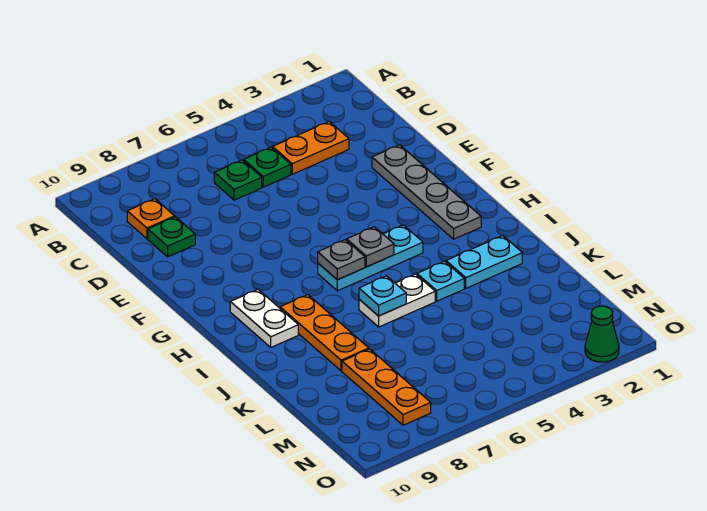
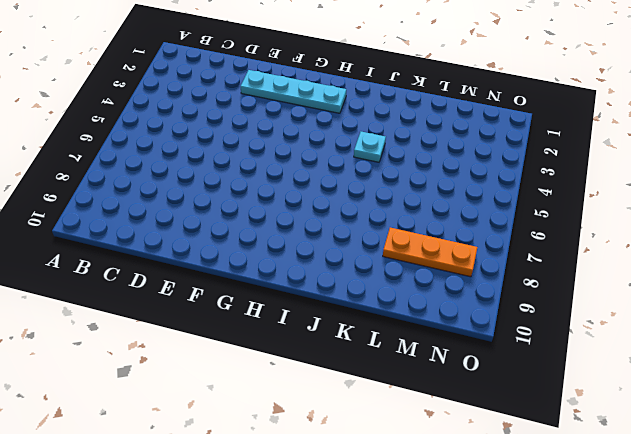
cyan 1x4 plate [241,70,346,113] -> grey 1x4 plate [372,145,481,239]
none -> orange 1x2 plate [273,122,349,174]
none -> green 1x1 plate [244,147,291,187]
none -> green 1x1 plate [214,160,262,200]

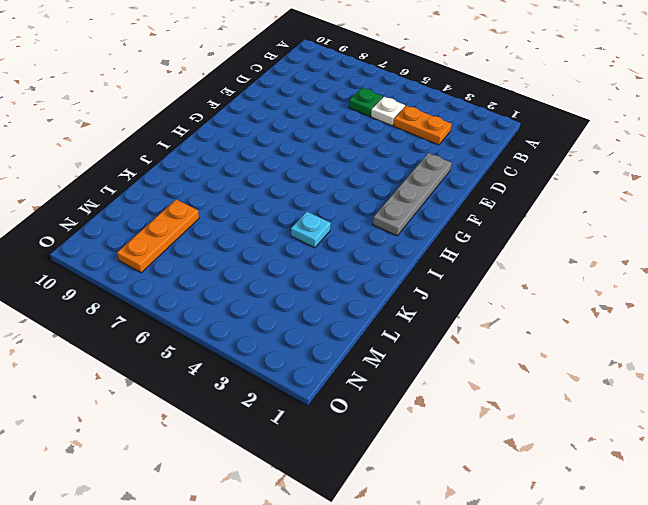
white 1x1 plate [371,97,405,126] -> green 1x1 plate [244,147,291,187]
none -> orange 1x1 plate [127,199,175,239]
none -> green 1x1 plate [148,217,195,257]
none -> cyan 1x3 plate [318,225,423,291]

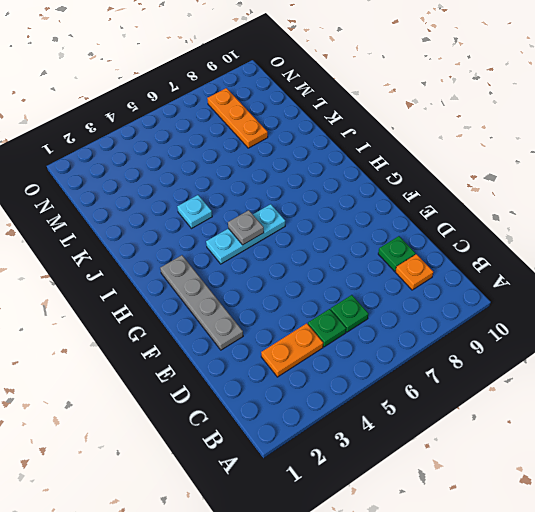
none -> white 1x2 plate [230,290,298,347]
none -> orange 1x3 plate [280,295,369,371]
none -> cyan 1x2 plate [446,236,522,288]

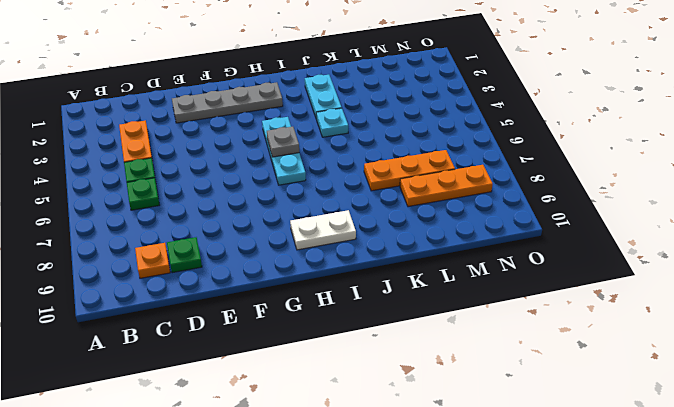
orange 1x3 plate [364,150,455,191] -> orange 1x3 plate moved to [280,295,369,371]
none -> white 1x2 plate [359,274,435,327]
none -> green 1x1 cone [585,306,619,362]
none -> grey 1x1 plate [318,240,365,280]

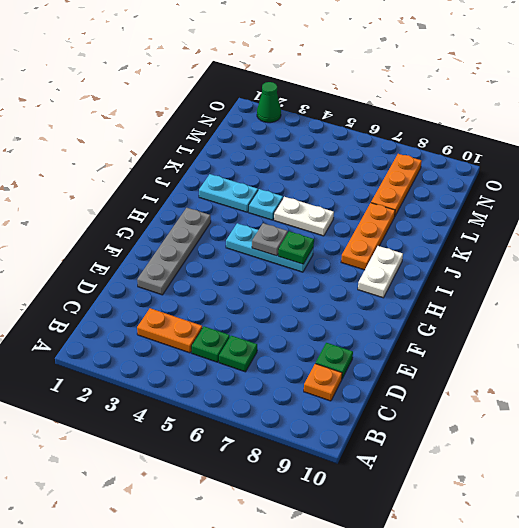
green 1x1 plate [278,231,314,264] -> grey 1x1 plate [318,240,365,280]
none -> cyan 1x1 plate [359,276,406,316]

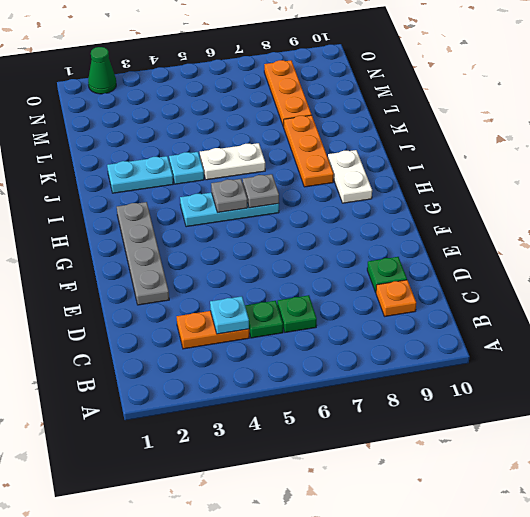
cyan 1x1 plate [210,296,249,334] -> cyan 1x1 plate moved to [359,276,406,316]

